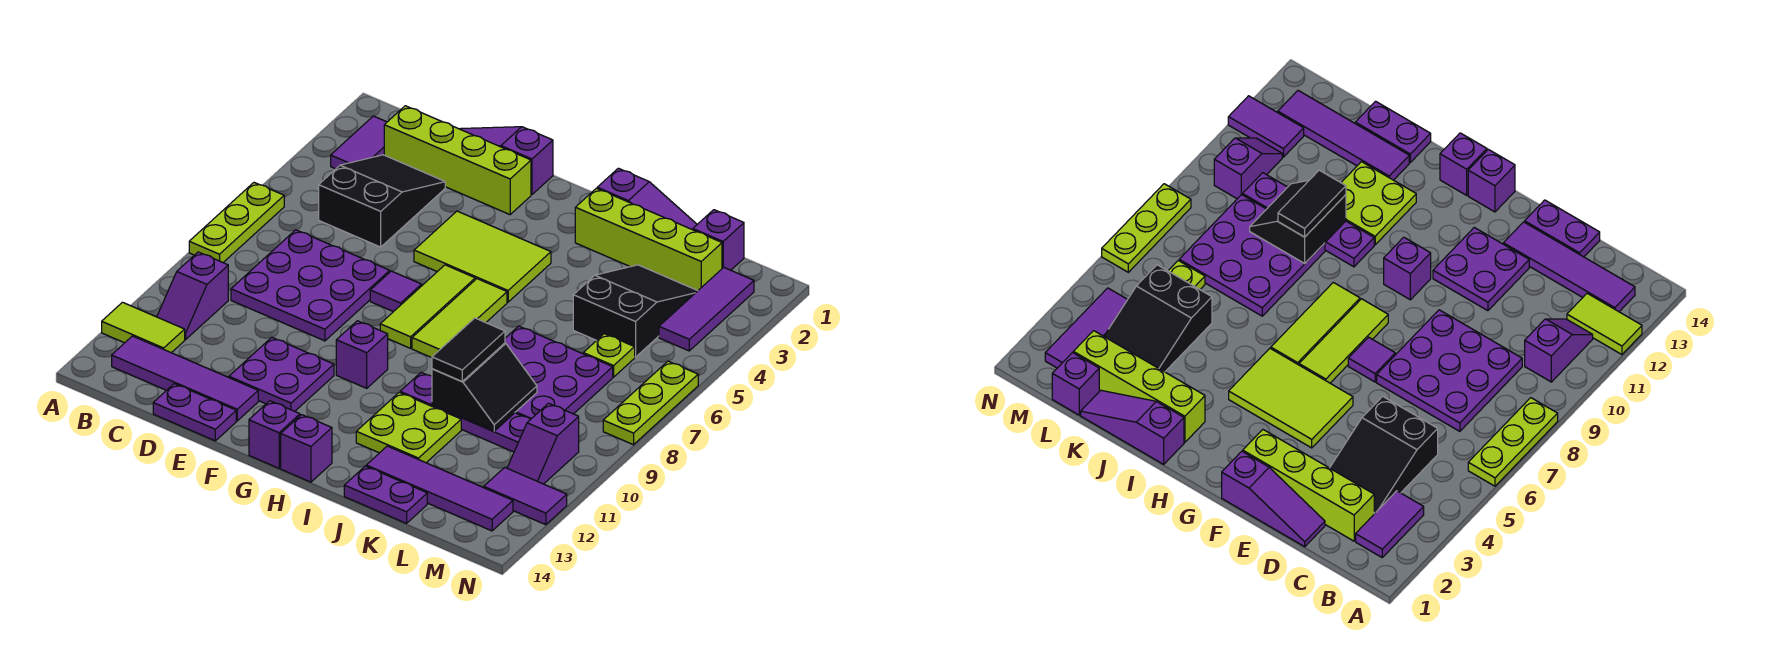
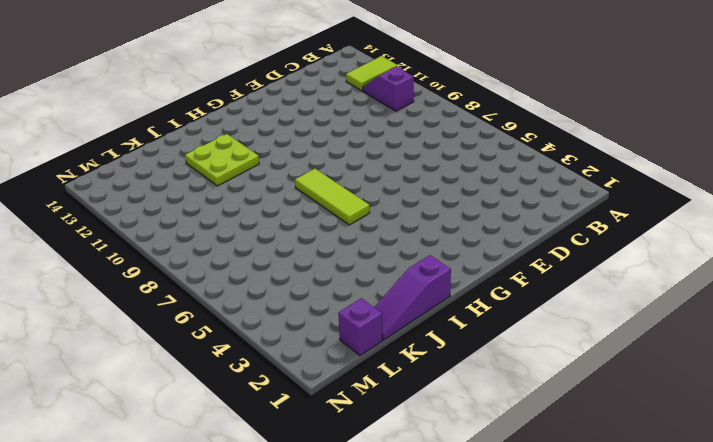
none -> lime 1x3 plate [189,183,284,262]
none -> purple 1x2 tile [331,116,387,169]
none -> purple 1x4 tile [112,336,258,421]
none -> lime 1x4 brick [384,106,531,215]

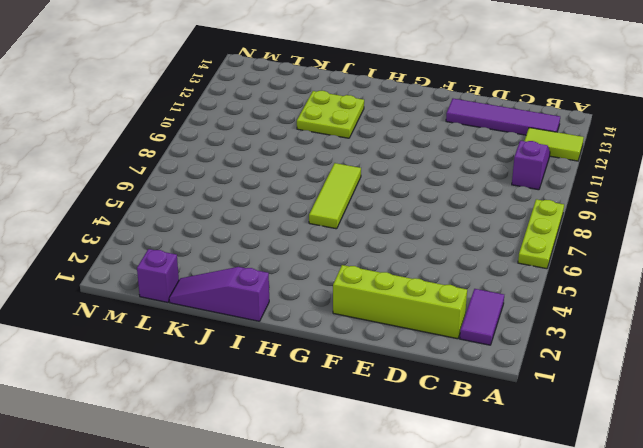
none -> black 2x3 slope [319,155,445,247]
none -> purple 3x3 plate [231,230,390,341]
none -> purple 1x3 slope [460,127,553,195]
none -> purple 1x2 plate [153,384,236,441]

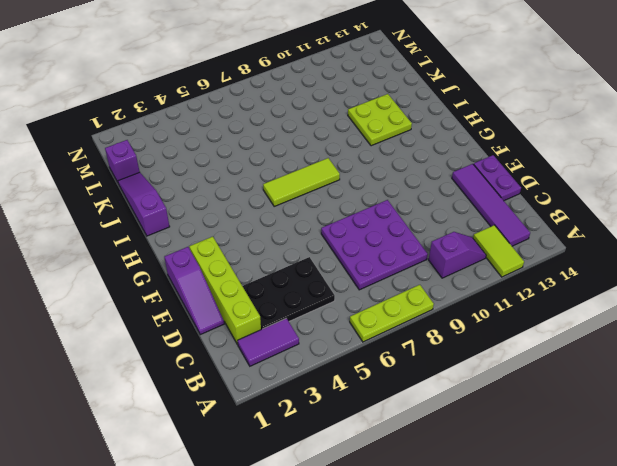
black 2x3 plate [243,257,335,329] -> black 2x3 slope [319,155,445,247]
none -> purple 2x2 plate [229,337,334,411]
none -> lime 2x3 tile [414,211,551,302]
none -> purple 1x1 tile [370,271,422,312]
none -> lime 1x3 tile [380,265,475,348]

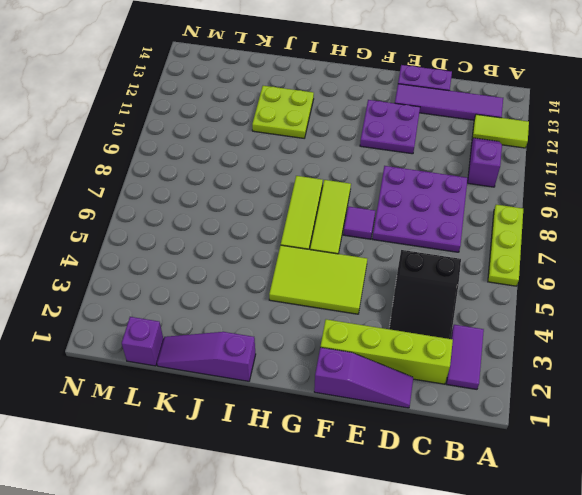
none -> purple 1x1 brick [336,321,388,388]
none -> purple 1x1 brick [249,401,300,468]
none -> purple 1x1 brick [281,415,332,482]
none -> lime 1x4 brick [575,188,722,291]

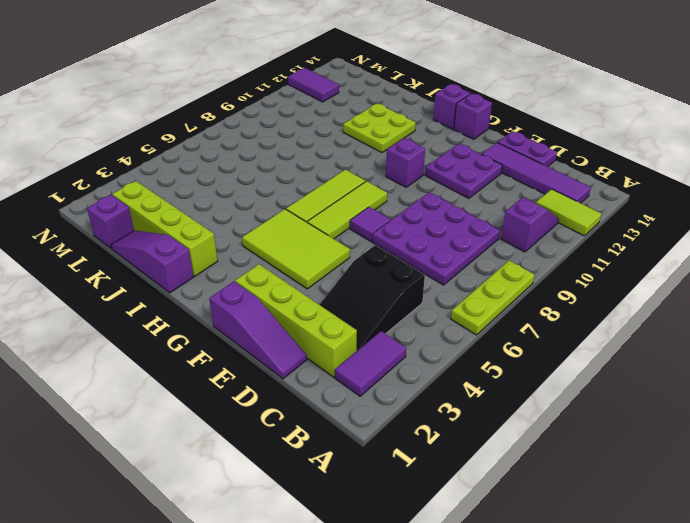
none -> purple 1x4 plate [400,372,531,452]
none -> purple 3x3 plate [505,326,613,419]
none -> purple 1x4 tile [366,446,513,531]
none -> purple 1x2 plate [344,466,427,523]

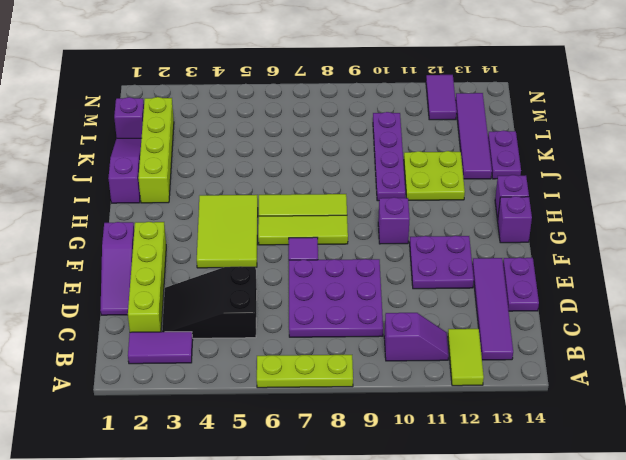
none -> purple 3x3 plate [505,326,613,419]
none -> black 2x3 slope [573,265,697,357]
none -> lime 1x1 plate [583,334,635,377]
none -> purple 1x3 tile [659,267,754,351]

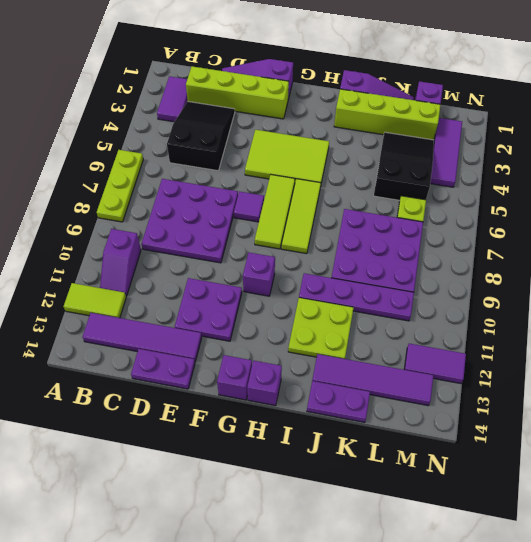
none -> purple 1x2 slope [507,403,579,484]
none -> lime 1x3 plate [603,361,698,445]
none -> black 2x2 slope [432,343,537,431]
none -> black 1x2 tile [432,318,505,381]

